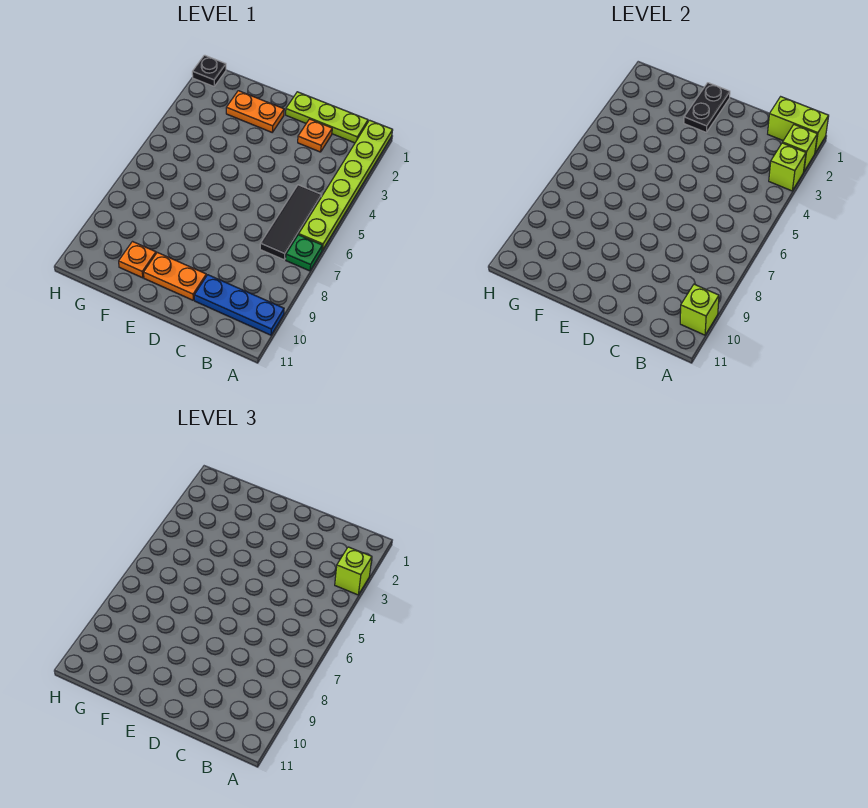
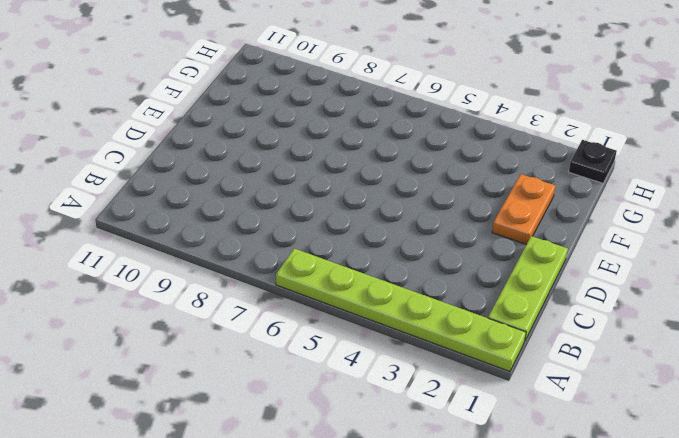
none -> green 1x1 plate [286,235,322,271]
none -> blue 1x3 plate [194,275,284,335]
none -> black 1x3 tile [260,185,322,260]

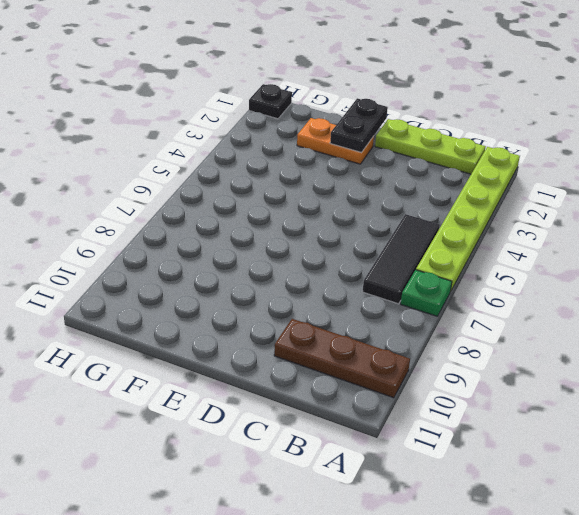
brown 1x3 plate [274,319,410,398] -> blue 1x3 plate [194,275,284,335]
none -> orange 1x1 plate [298,119,332,152]
none -> orange 1x2 plate [144,252,206,300]
none -> orange 1x1 plate [119,242,156,278]

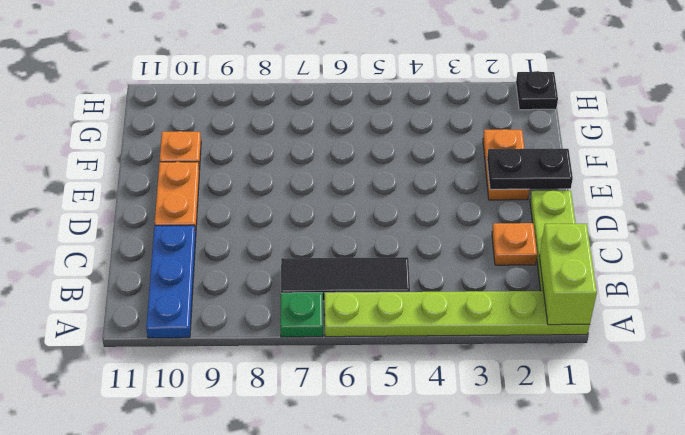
none -> lime 1x1 brick [783,125,817,171]
none -> lime 1x1 brick [769,143,806,191]
none -> lime 1x1 brick [680,284,719,335]

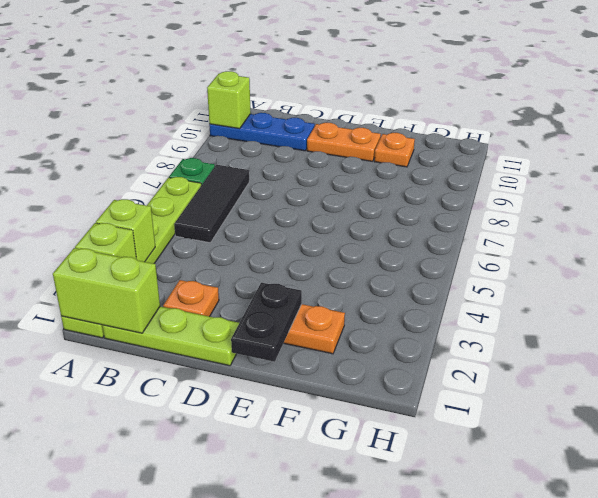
none -> black 1x1 plate [192,55,226,86]
none -> lime 1x1 brick [335,547,372,595]

